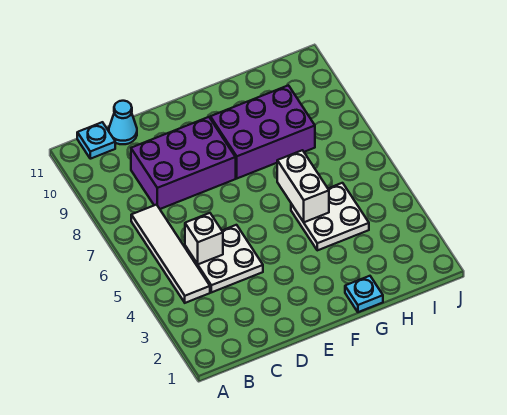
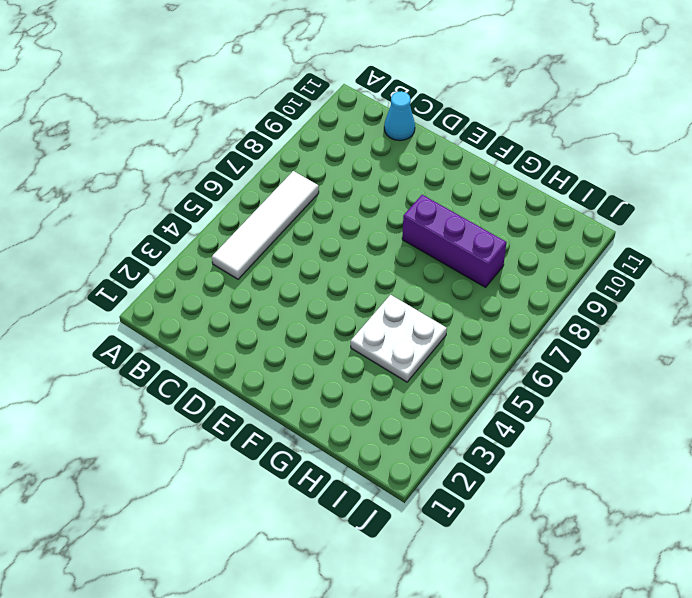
purple 1x3 brick [402,195,507,287] -> purple 2x3 brick [210,85,315,178]
none -> cyan 1x1 plate [77,122,115,159]
none -> white 2x2 plate [185,225,263,292]

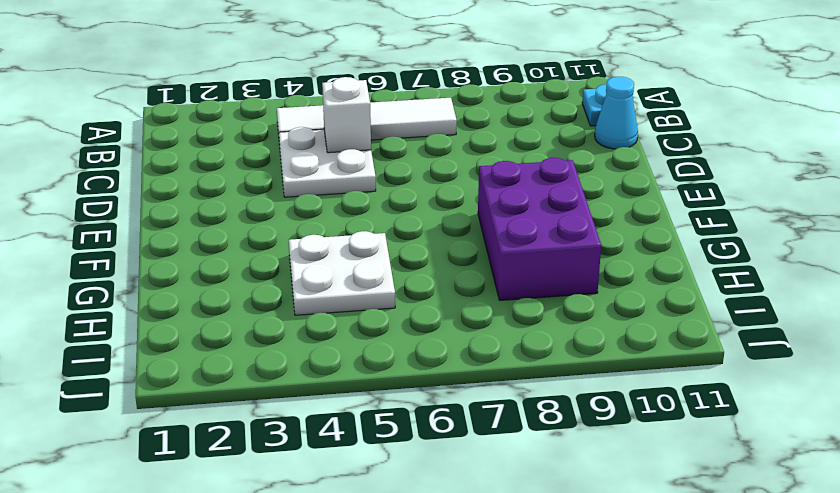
none -> purple 2x3 brick [131,117,236,209]
none -> cyan 1x1 plate [345,276,383,312]

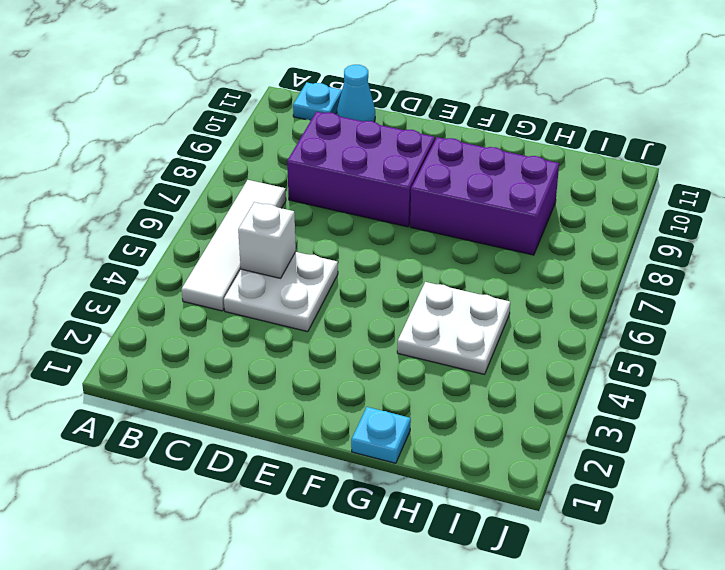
none -> white 1x2 brick [277,150,329,222]

